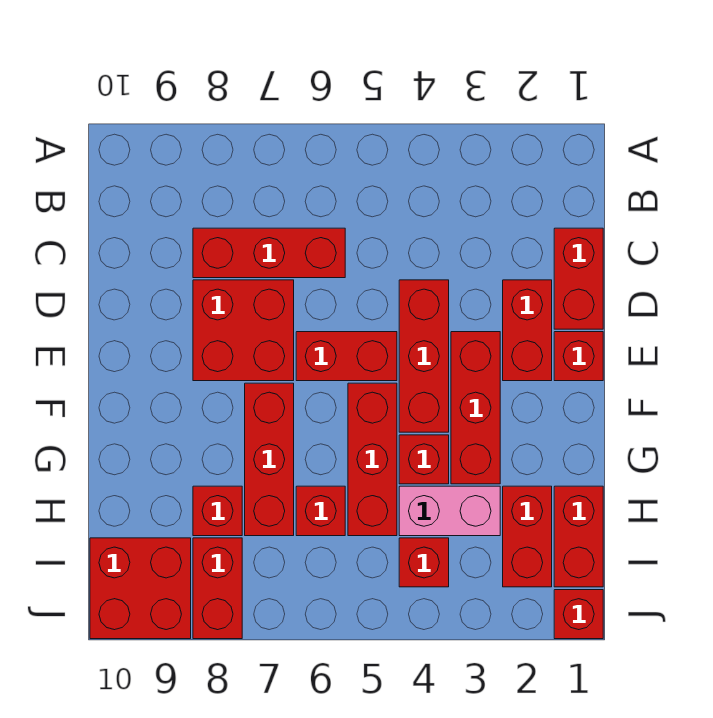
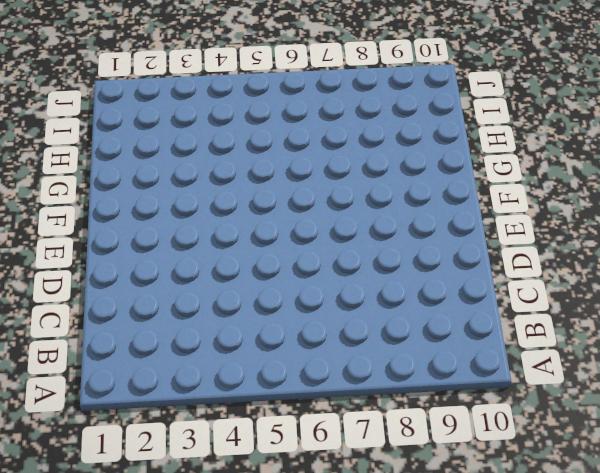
none -> red 1x2 brick [554,228,603,329]
none -> red 1x3 brick [193,228,345,278]
none -> red 1x2 brick [503,280,552,381]

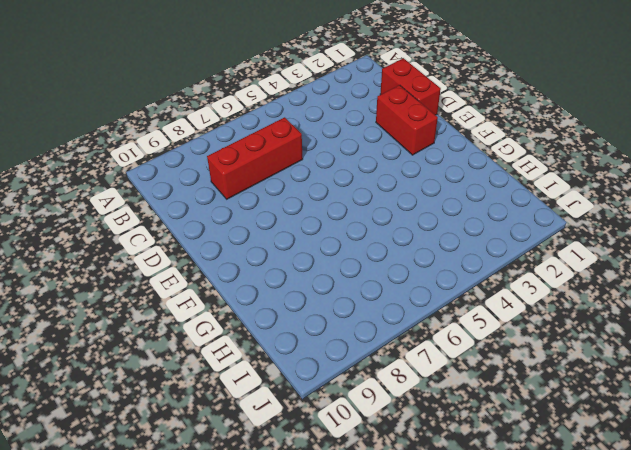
none -> red 1x3 brick [399,280,449,432]
none -> red 2x2 brick [193,280,294,381]
none -> red 1x1 brick [554,332,603,381]

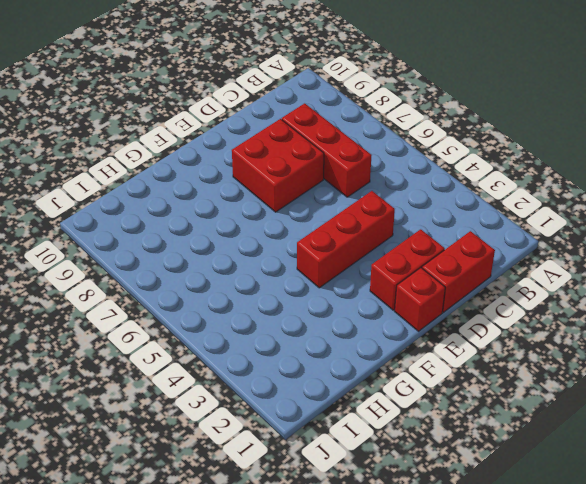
none -> red 1x3 brick [451,332,500,484]
none -> red 1x2 brick [296,332,397,381]
none -> red 1x3 brick [348,383,397,536]

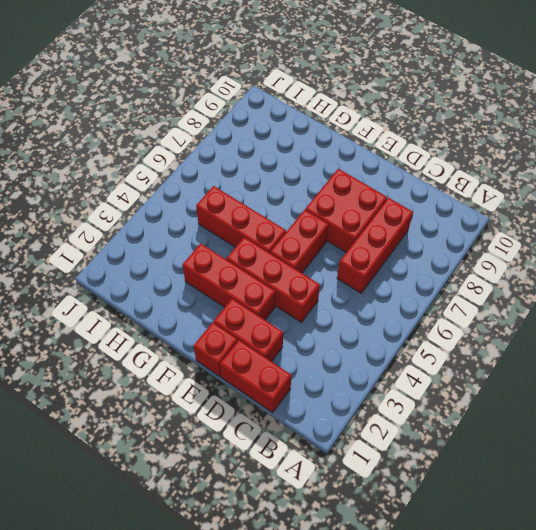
none -> red 1x3 brick [245,383,294,536]
none -> red 1x1 brick [399,435,449,484]
none -> red 1x2 brick [554,486,603,587]

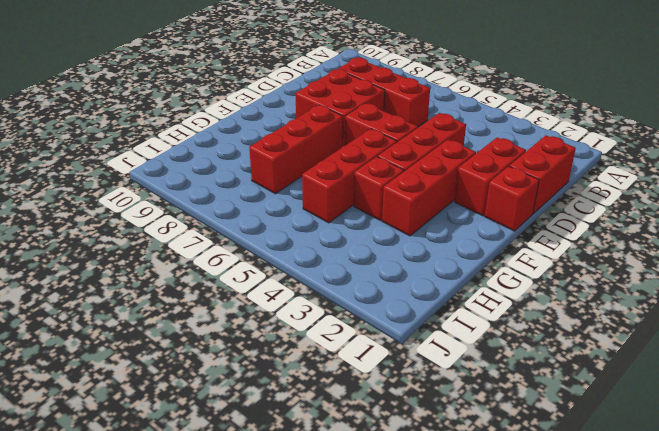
none -> red 1x2 brick [554,486,603,587]
none -> red 1x2 brick [503,486,552,587]
none -> pink 1x2 brick [399,486,500,536]

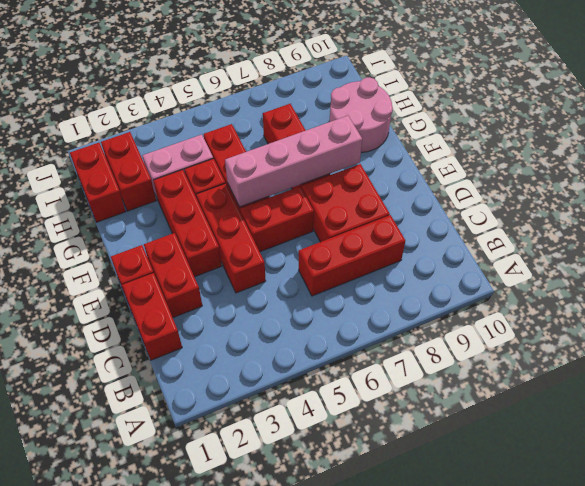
pink 1x4 brick [225,116,362,207] -> none
pink 2x2 round brick [330,77,393,152] -> none
none -> red 1x1 brick [296,486,345,536]
none -> red 1x1 brick [193,486,242,536]
none -> red 1x1 brick [399,538,449,587]

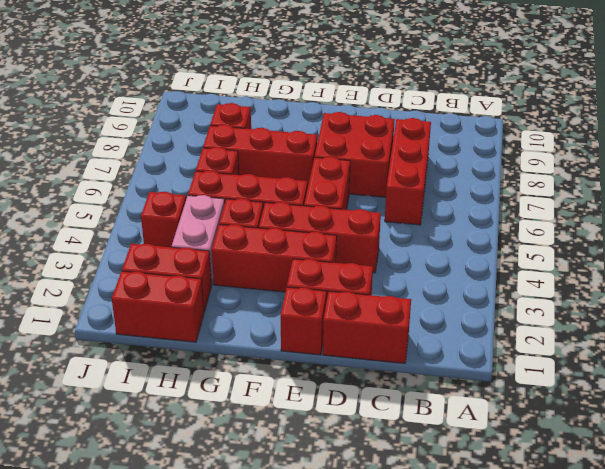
none -> red 1x2 brick [193,538,242,639]
none -> red 2x2 brick [90,538,191,639]
none -> red 1x1 brick [554,590,603,639]

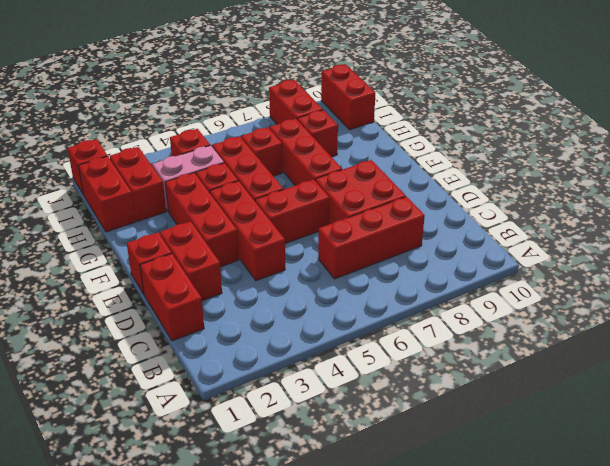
red 1x2 brick [321,64,375,130] -> red 2x2 brick [90,538,191,639]

